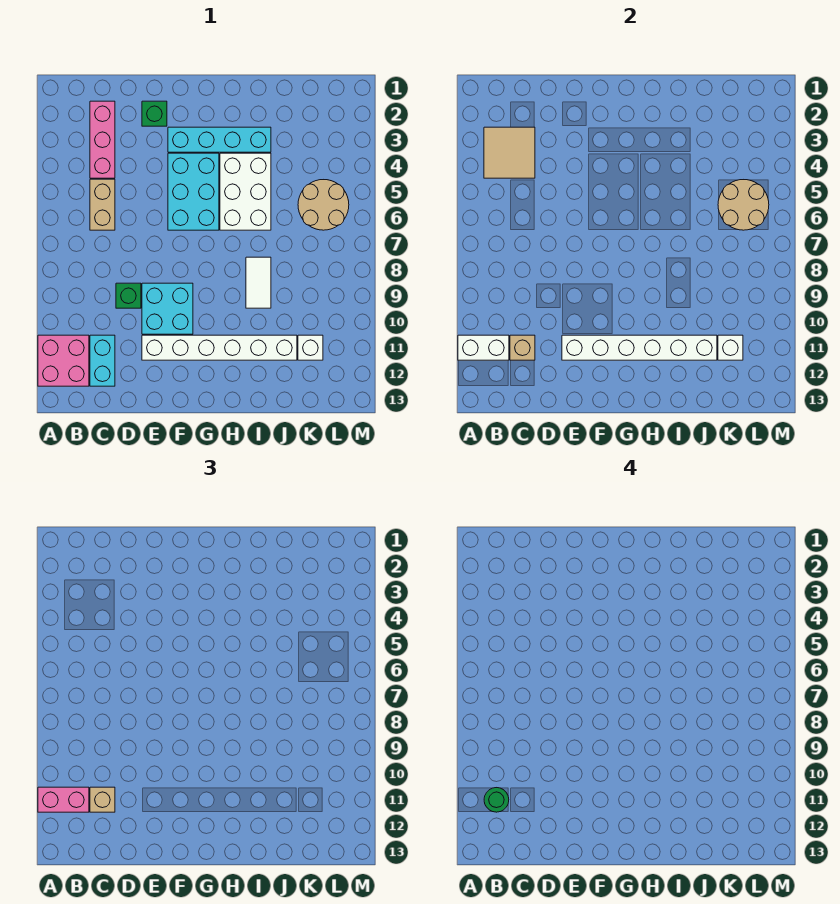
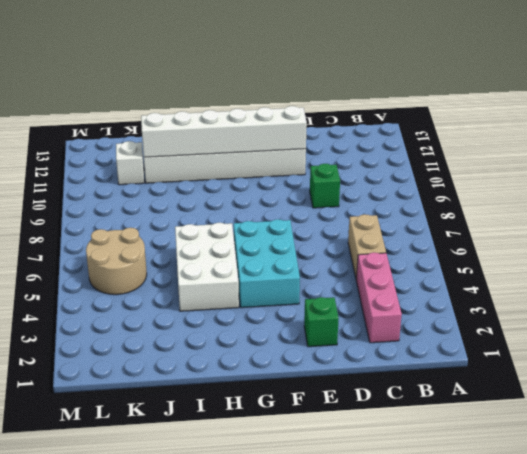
none -> pink 2x2 brick [38,335,89,386]
none -> cyan 1x2 brick [90,335,115,386]
none -> cyan 2x2 brick [142,283,193,334]

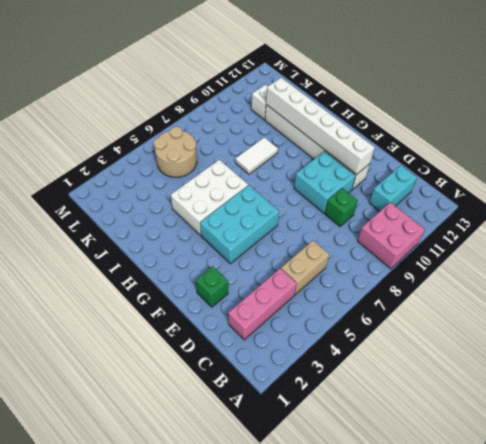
pink 2x2 brick [358,202,425,269] -> pink 2x2 brick moved to [38,335,89,386]
none -> cyan 1x4 brick [168,127,271,152]
none -> white 1x2 brick [458,335,509,360]
none -> tan 2x2 tile [484,127,535,178]

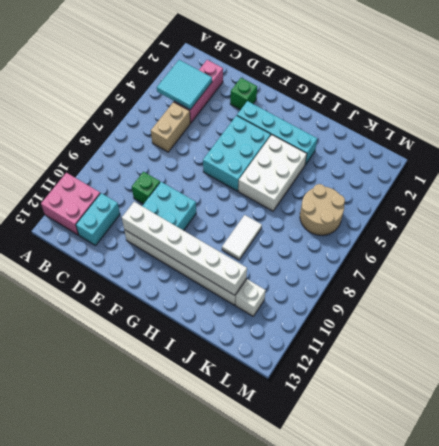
cyan 2x2 tile [157,60,212,110] -> tan 2x2 tile [484,127,535,178]
none -> white 1x2 brick [458,335,509,360]
none -> tan 1x1 brick [510,335,535,360]
none -> tan 2x2 round brick [718,180,769,230]

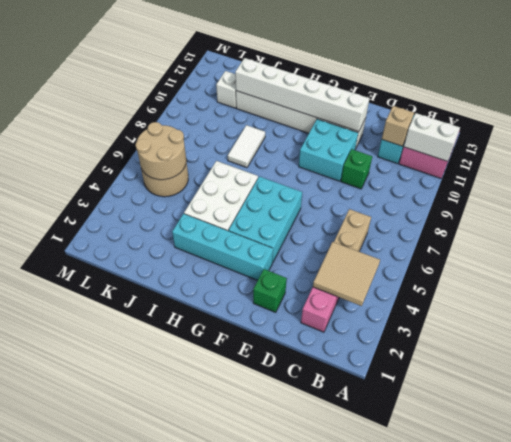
none -> white 1x1 brick [718,335,743,360]
none -> pink 1x2 brick [38,787,89,812]
none -> tan 1x1 brick [90,787,115,812]

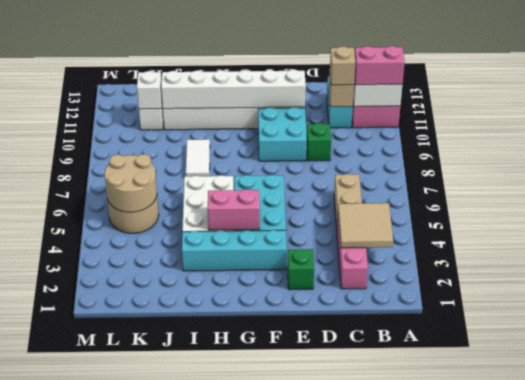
pink 1x2 brick [208,190,260,230] -> none
none -> green 1x1 round brick [484,788,509,812]

